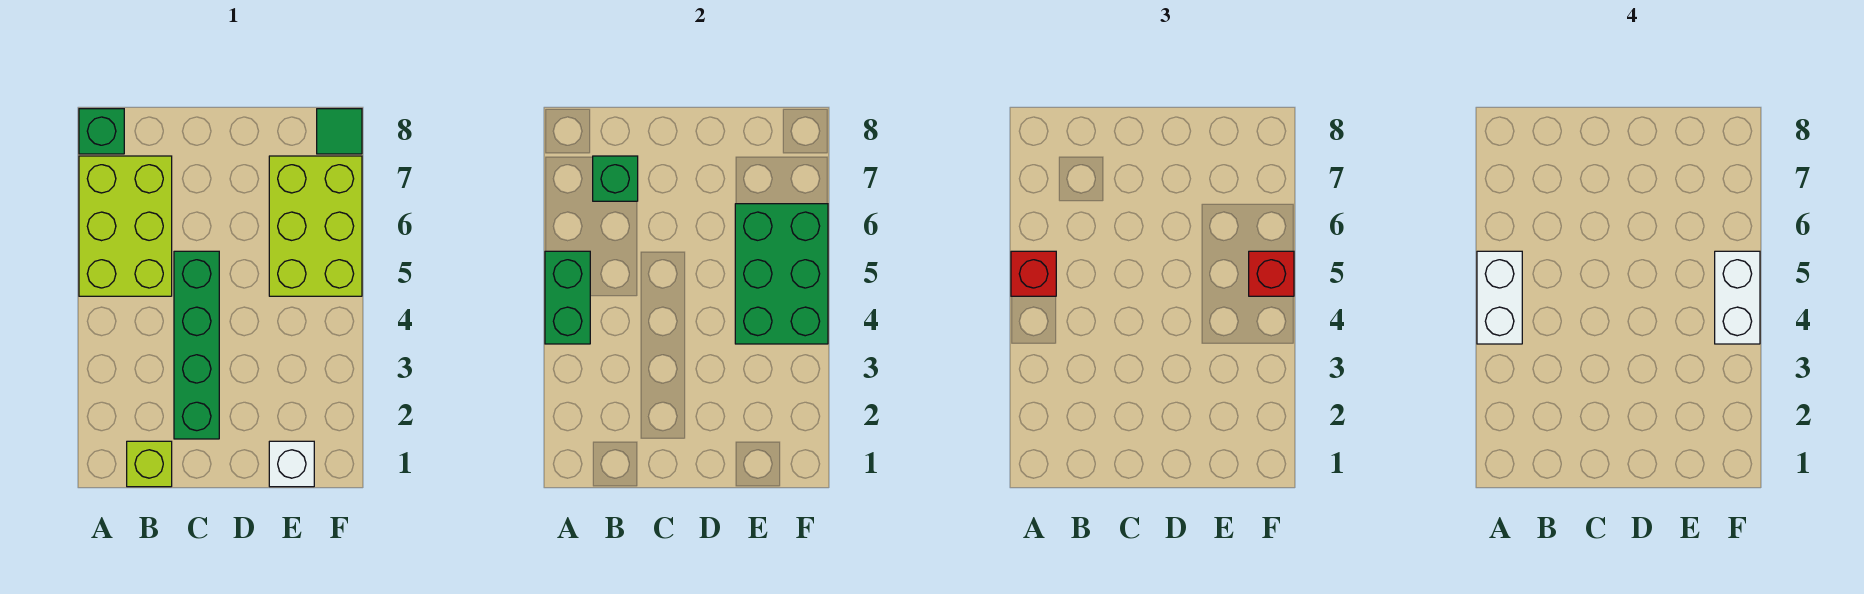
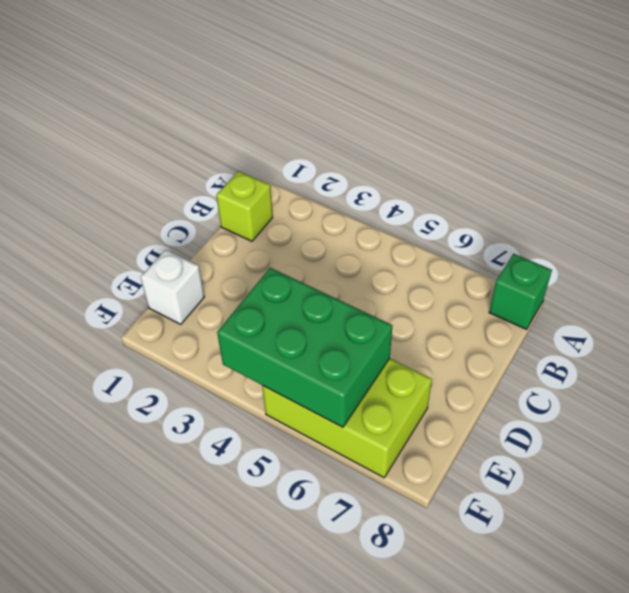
none -> lime 2x3 brick [79,156,172,296]
none -> green 1x4 brick [174,251,219,439]
none -> green 1x1 tile [317,109,362,154]

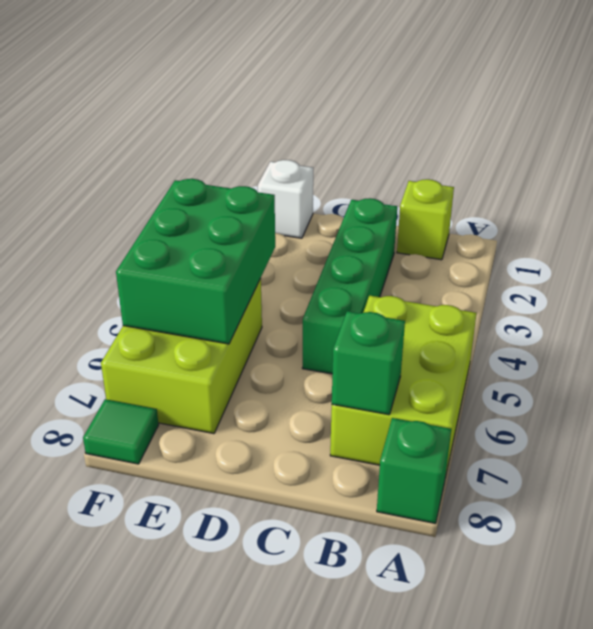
none -> green 1x2 brick [545,251,590,344]
none -> red 1x1 brick [1011,251,1056,296]
none -> red 1x1 brick [1249,251,1294,296]

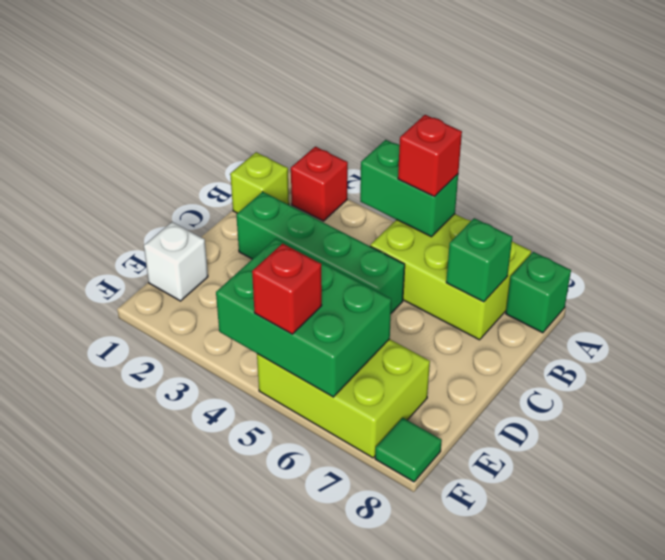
red 1x1 brick [291,147,348,221] -> none
none -> white 1x2 brick [1477,251,1522,344]
none -> white 1x2 brick [1715,251,1760,344]

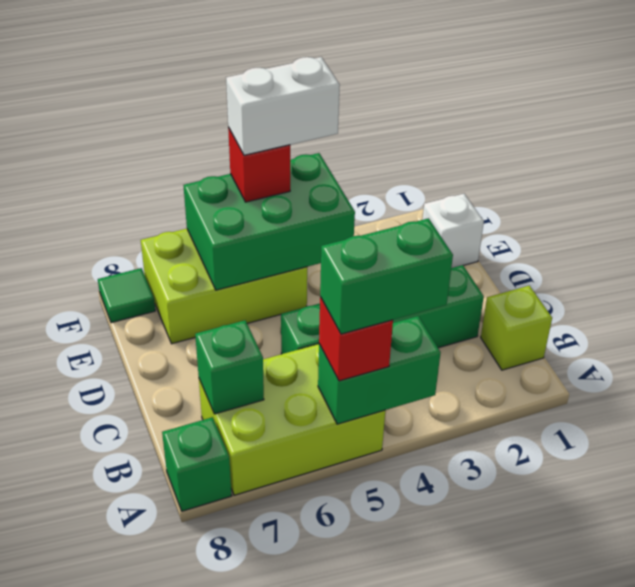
green 1x2 brick [320,218,453,334] -> white 1x2 brick [1477,251,1522,344]

